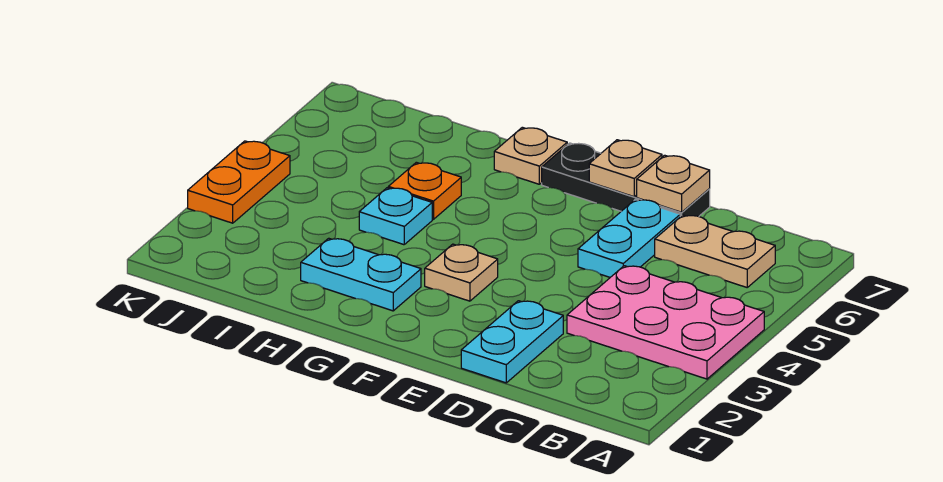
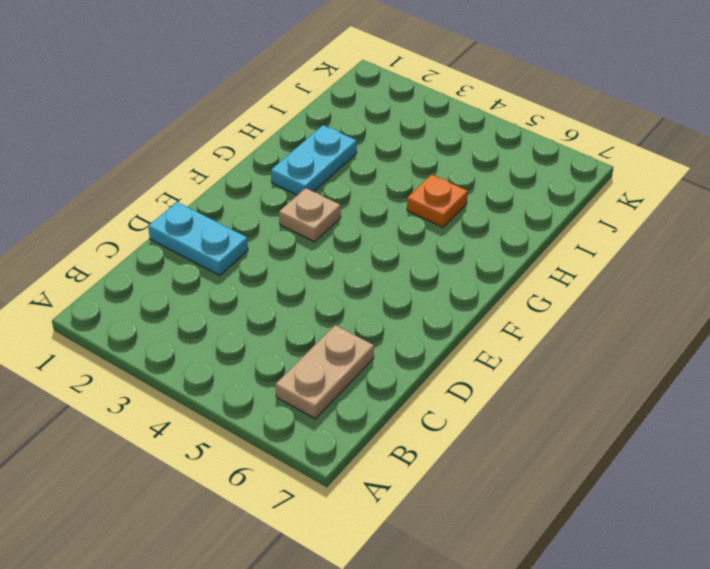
none -> pink 2x3 plate [567,266,764,379]
none -> cyan 1x2 plate [578,199,680,277]
none -> black 1x3 plate [542,143,710,217]

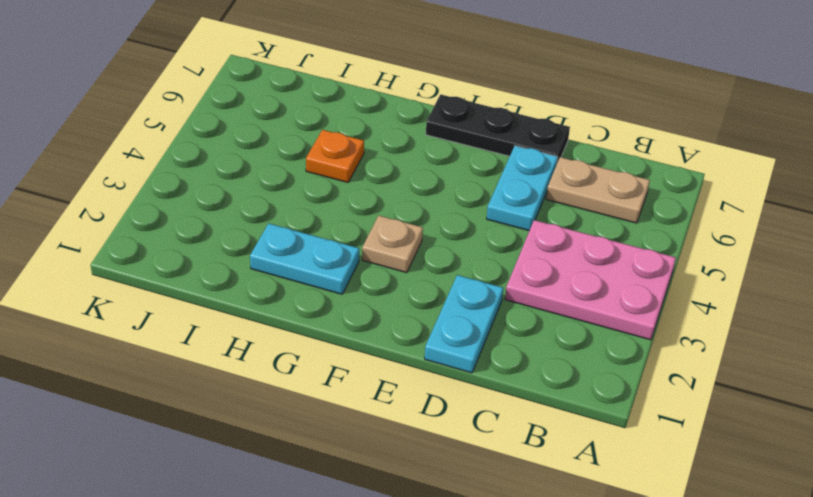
none -> tan 1x1 plate [494,127,567,184]
none -> cyan 1x1 plate [359,188,432,245]
none -> orange 1x2 plate [188,141,290,223]

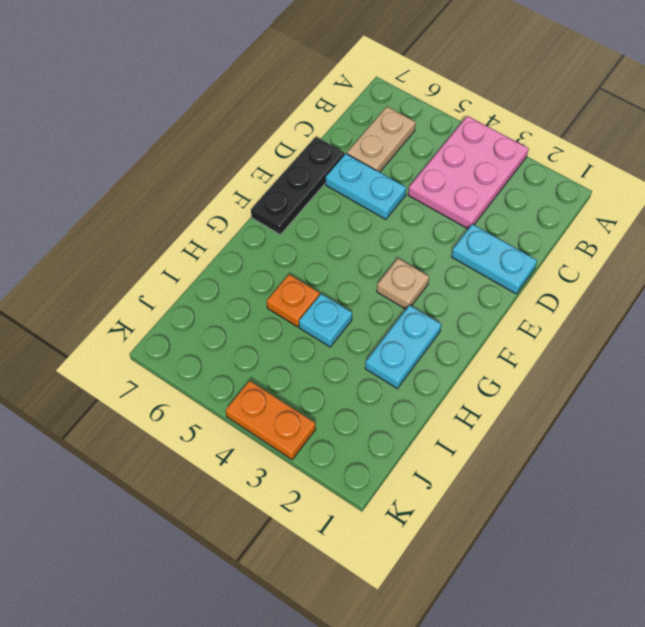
none -> tan 1x1 plate [494,127,567,184]
none -> tan 1x1 plate [637,155,710,212]
none -> tan 1x1 plate [589,140,662,197]

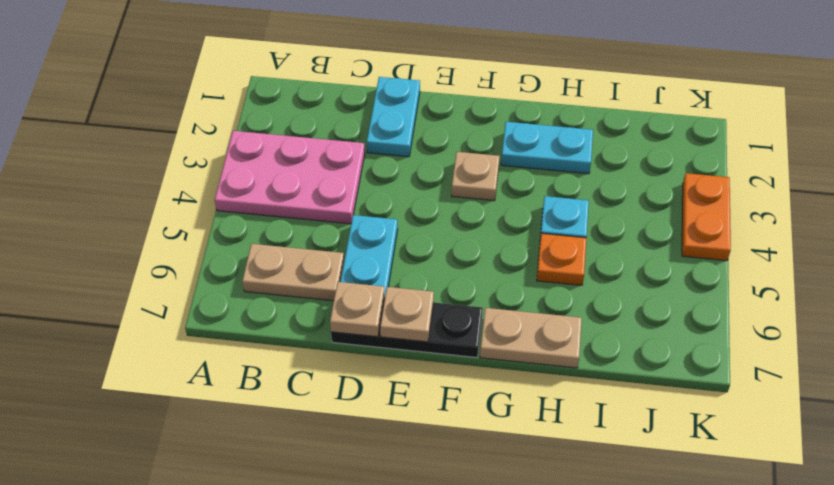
tan 1x2 plate [480,308,582,368] -> tan 1x1 plate [494,127,567,184]

